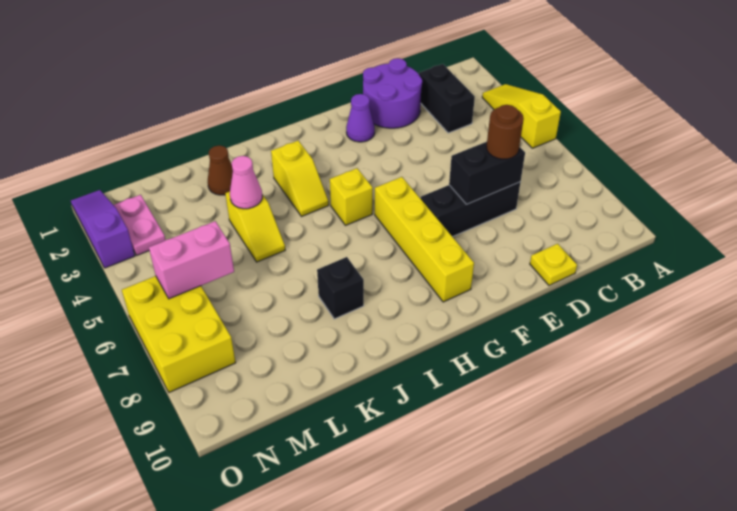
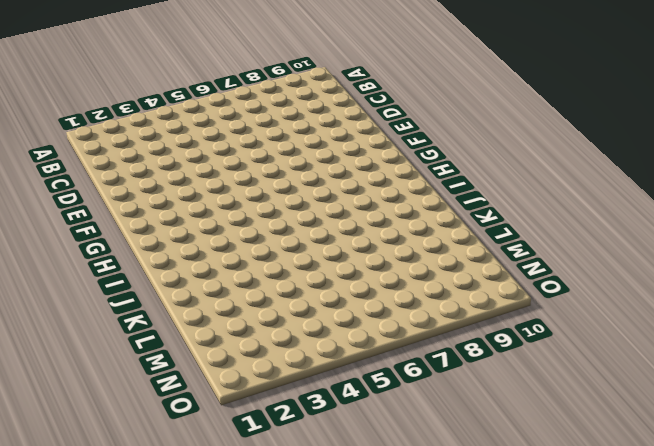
none -> yellow 1x3 slope [482,84,561,148]
none -> black 1x2 brick [419,64,475,133]
none -> purple 2x2 round brick [363,58,422,128]

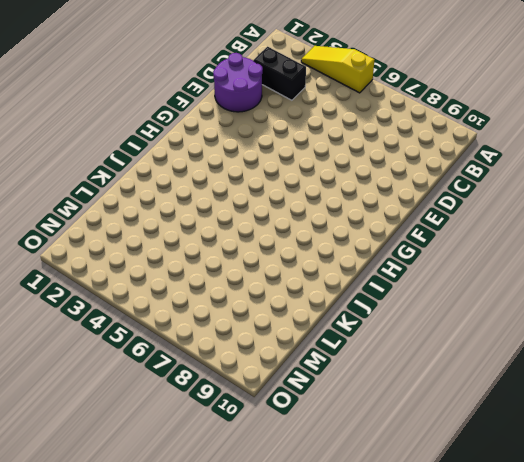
none -> black 1x3 brick [421,182,521,237]
none -> yellow 1x1 plate [530,244,577,285]
none -> purple 1x1 cone [346,94,375,142]

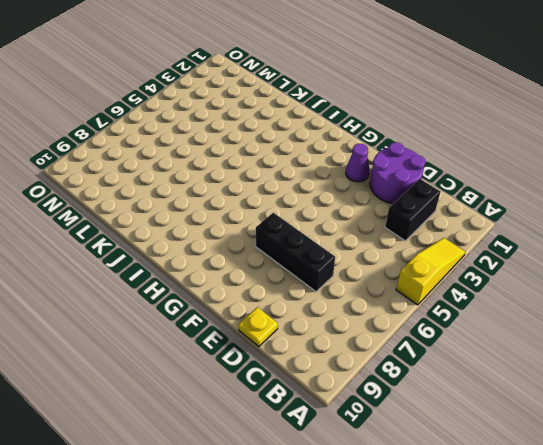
none -> yellow 1x4 brick [375,177,474,302]
none -> yellow 1x1 brick [330,168,373,225]
none -> yellow 1x2 slope [271,141,329,217]

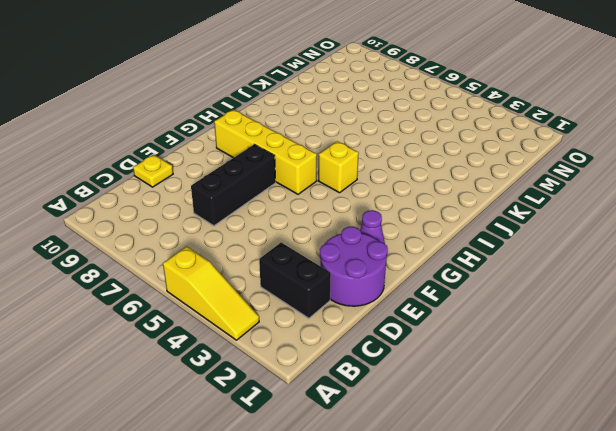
none -> yellow 1x2 slope [271,141,329,217]
none -> black 1x1 brick [317,257,364,319]
none -> brown 1x1 cone [208,146,233,195]

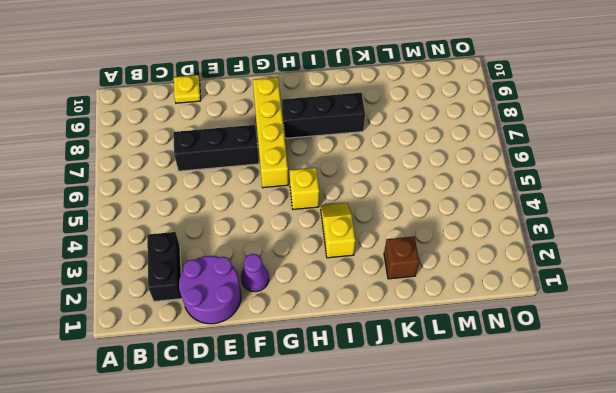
black 1x3 brick [282,93,365,138] -> black 1x1 brick [317,257,364,319]
brown 1x1 brick [384,237,419,279] -> brown 1x1 cone [208,146,233,195]
none -> yellow 1x3 slope [482,84,561,148]
none -> yellow 1x2 slope [225,192,285,262]
none -> pink 1x2 plate [114,195,165,255]

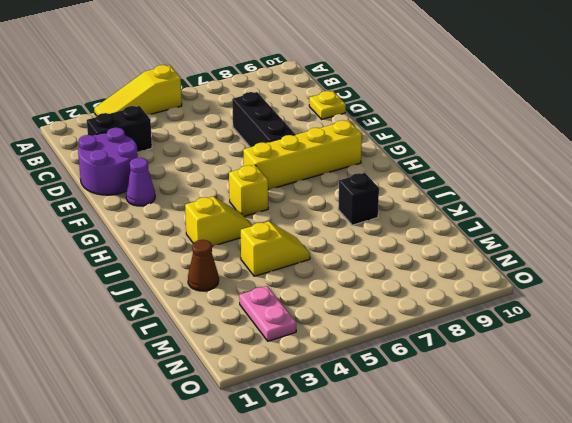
pink 1x2 plate [239,286,296,341] -> pink 1x2 plate turned to [114,195,165,255]
none -> yellow 2x3 brick [122,276,236,392]
none -> purple 1x3 slope [71,190,135,268]
none -> black 1x2 brick [449,142,525,204]

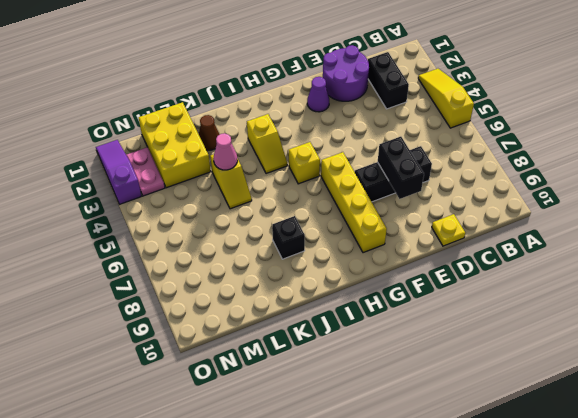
black 1x2 brick [378,137,424,199] -> black 1x2 brick turned to [449,142,525,204]
yellow 2x3 brick [139,102,211,188] -> yellow 2x3 brick moved to [122,276,236,392]
none -> pink 1x2 brick [149,221,234,299]
none -> brown 1x1 round brick [486,105,524,159]

